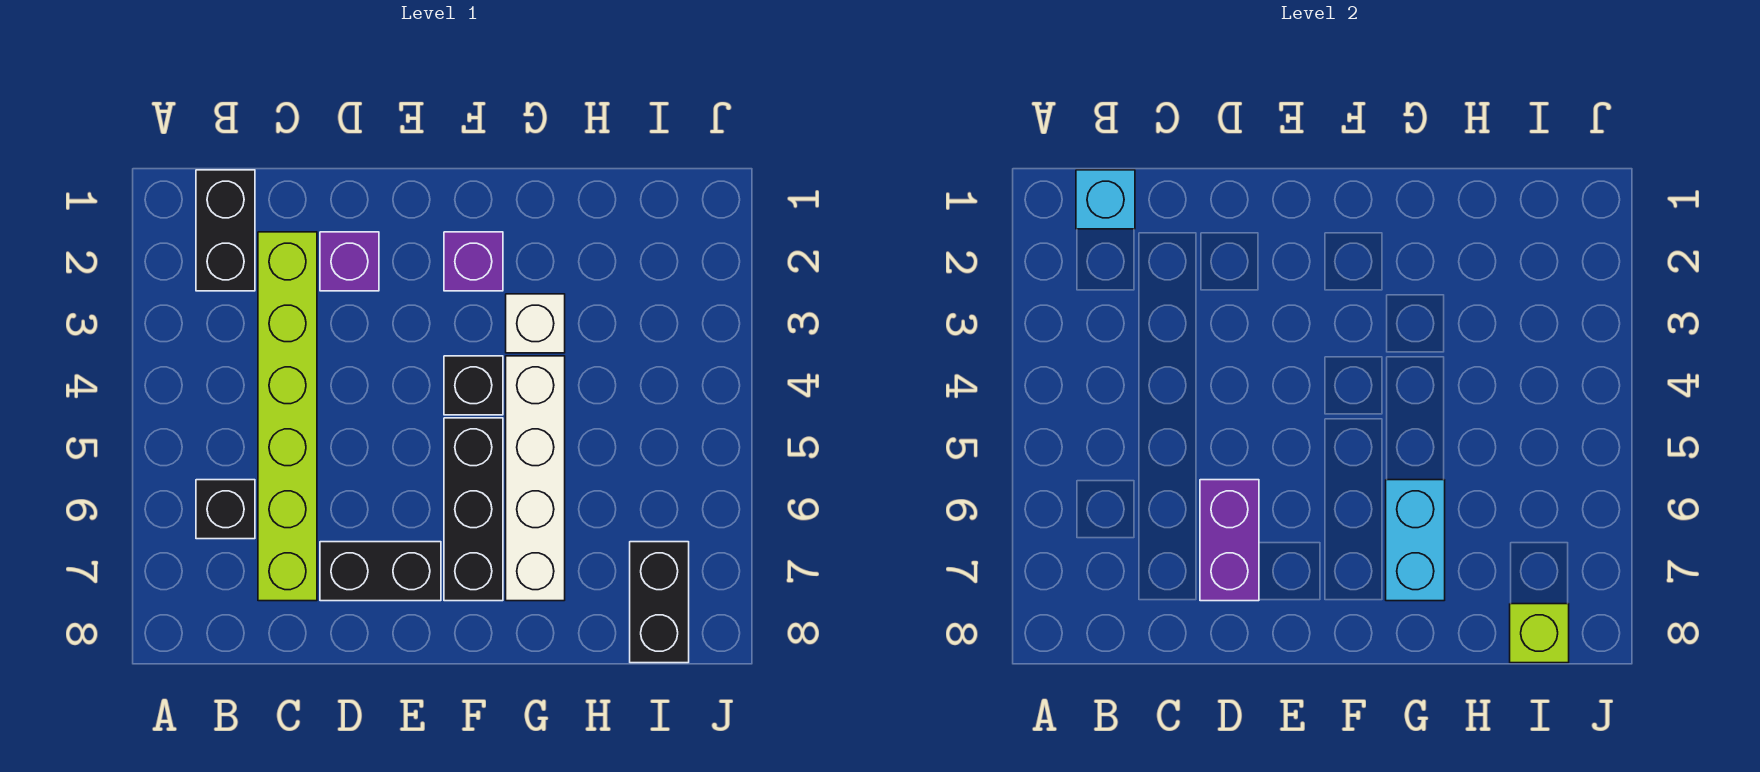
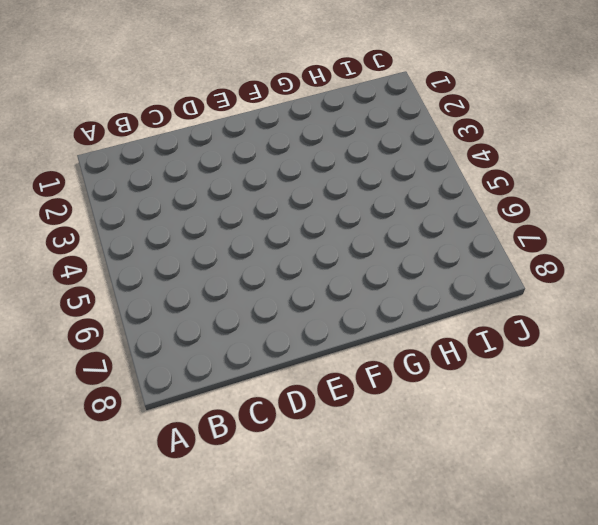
none -> black 1x2 brick [196,170,255,291]
none -> black 1x1 brick [196,480,255,539]
none -> lime 1x6 brick [258,232,317,601]

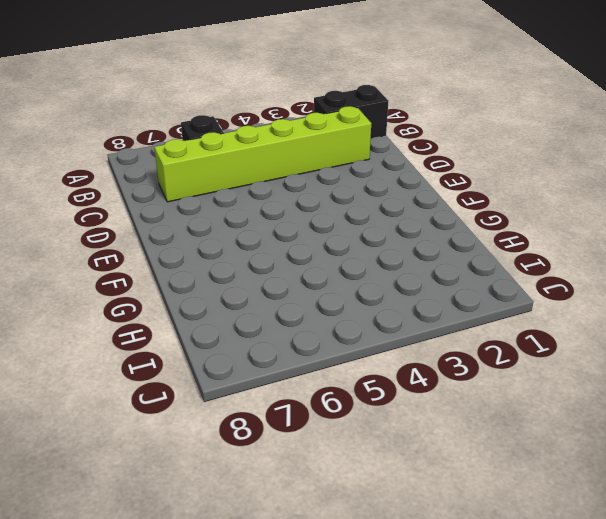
none -> purple 1x1 brick [320,232,379,291]
none -> black 1x2 brick [320,542,441,601]
none -> purple 1x1 brick [444,232,503,291]

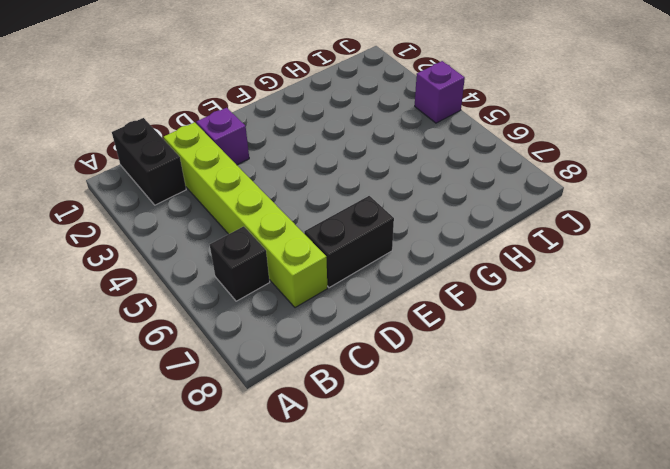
purple 1x1 brick [415,61,465,123] -> purple 1x1 brick moved to [444,232,503,291]
none -> black 1x1 brick [444,356,503,415]
none -> black 1x3 brick [444,418,503,601]
none -> white 1x1 brick [506,294,565,353]

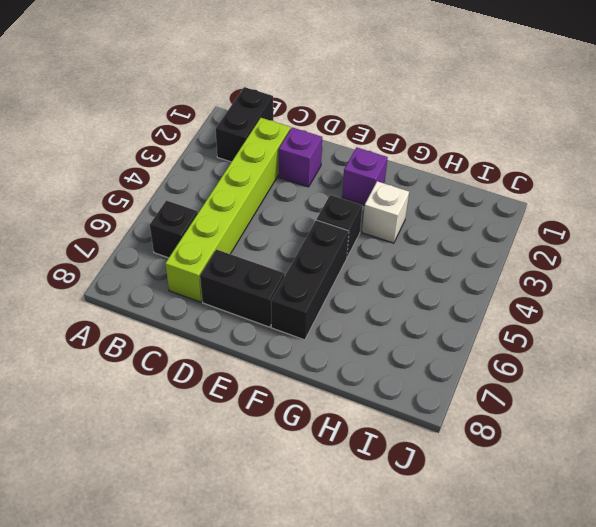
none -> white 1x4 brick [506,356,565,601]
none -> black 1x2 brick [630,542,689,663]
none -> cyan 1x1 brick [1076,170,1135,229]

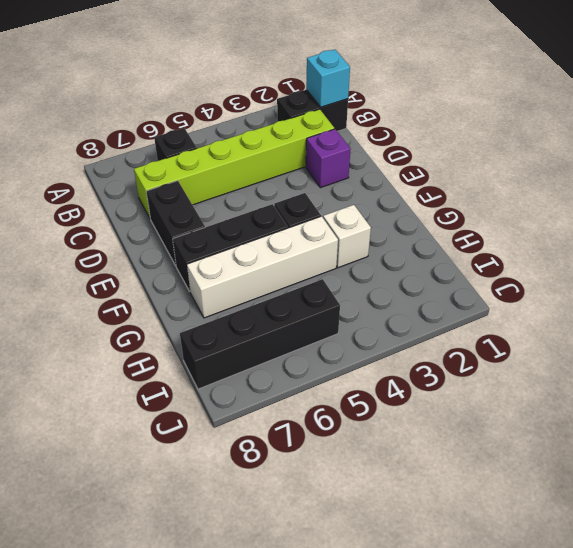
black 1x4 brick [180,279,340,389] -> black 1x2 brick [630,542,689,663]
none -> purple 1x1 brick [444,232,503,291]
none -> purple 1x2 brick [1200,480,1259,601]
none -> cyan 1x2 brick [1386,480,1445,601]

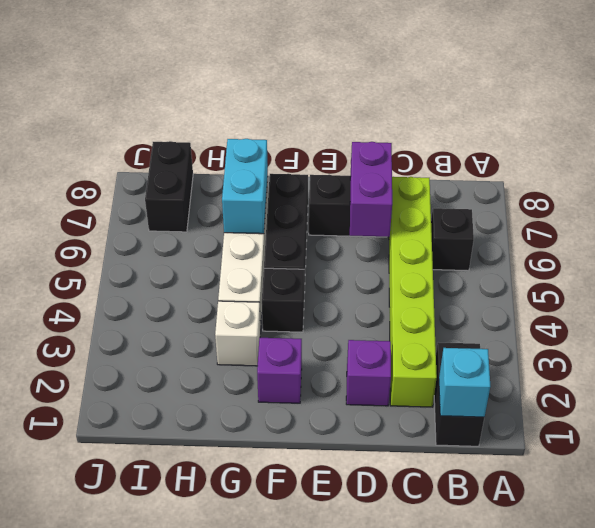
none -> lime 1x1 brick [1510,604,1569,663]

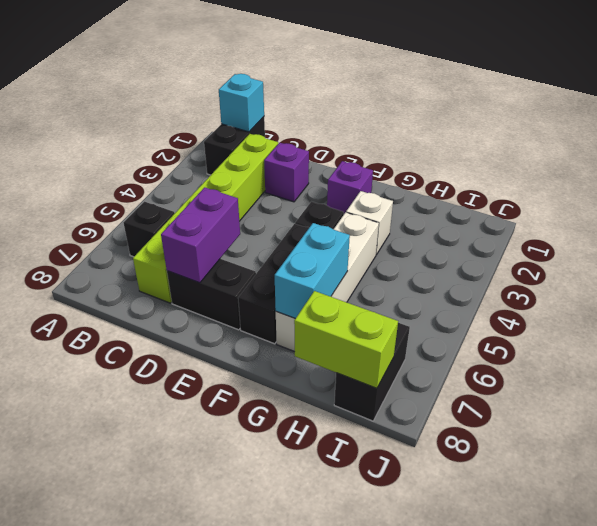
lime 1x2 brick [294,291,398,388] -> lime 1x1 brick [1510,604,1569,663]

